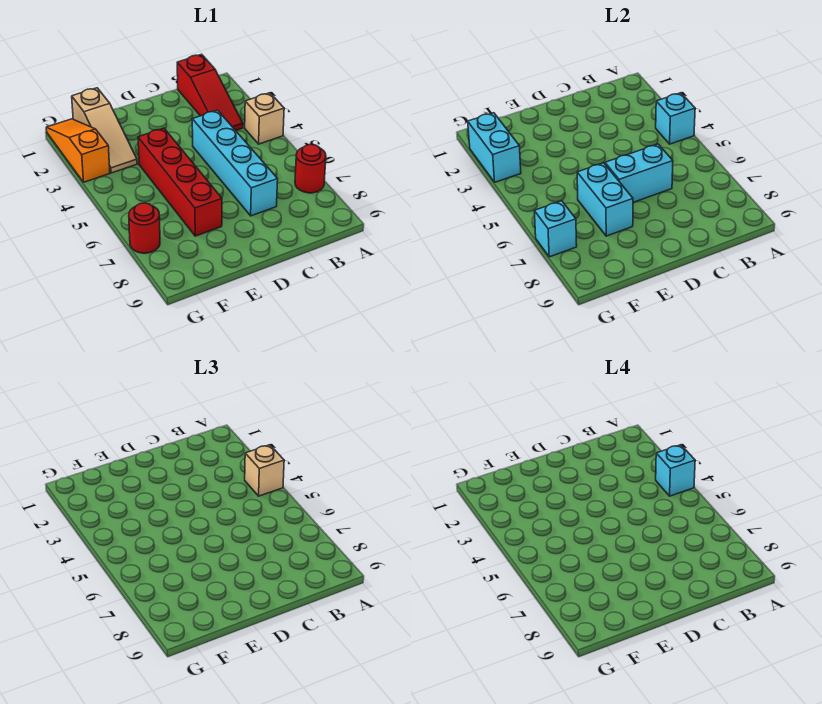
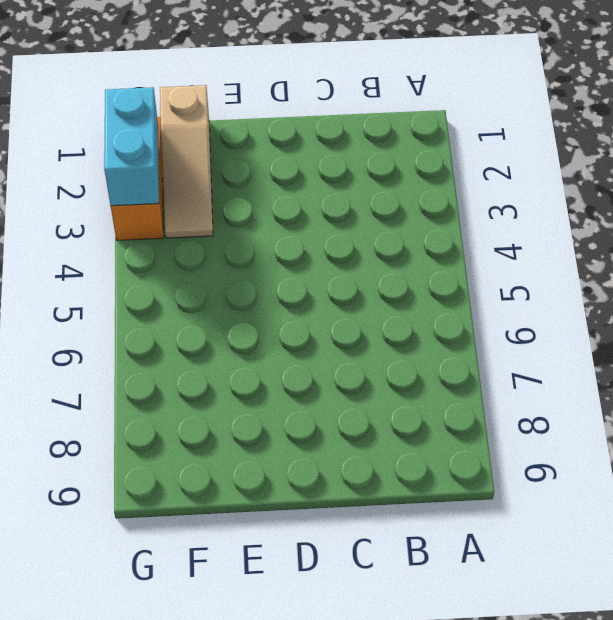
none -> tan 1x1 brick [245,93,284,144]
none -> red 1x1 round brick [295,144,326,193]
none -> red 1x3 slope [177,55,243,130]

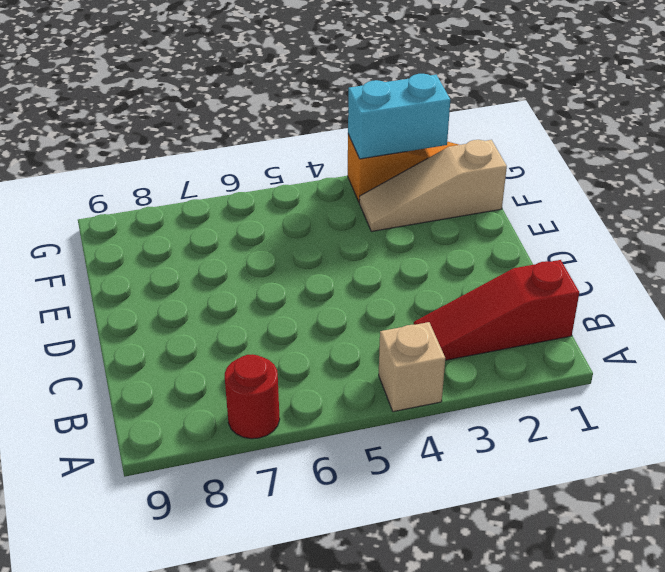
none -> cyan 1x4 brick [192,110,278,216]
none -> red 1x4 brick [138,128,222,236]
none -> red 1x1 round brick [129,203,160,253]

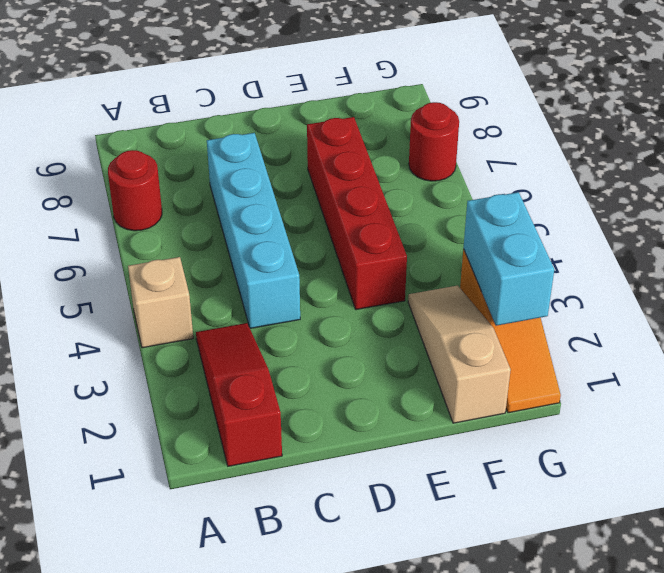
none -> cyan 1x1 brick [656,93,695,144]
none -> cyan 1x2 brick [605,144,673,202]
none -> cyan 1x2 brick [577,163,633,236]

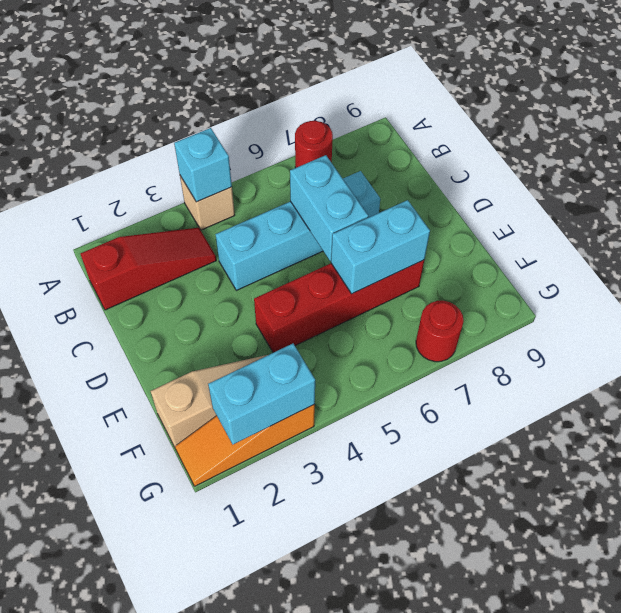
none -> cyan 1x1 brick [534,201,577,257]
none -> tan 1x1 brick [245,445,284,496]
none -> cyan 1x1 brick [656,445,695,496]

